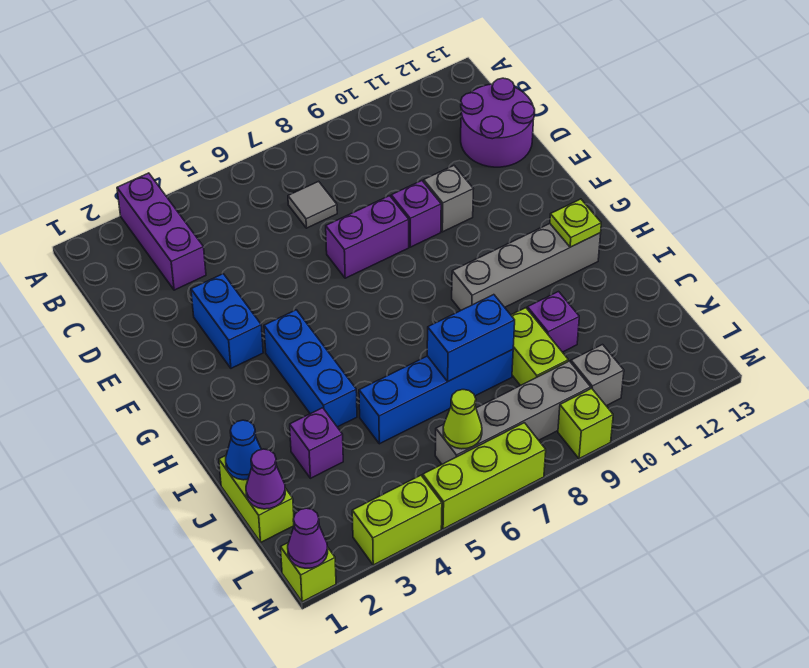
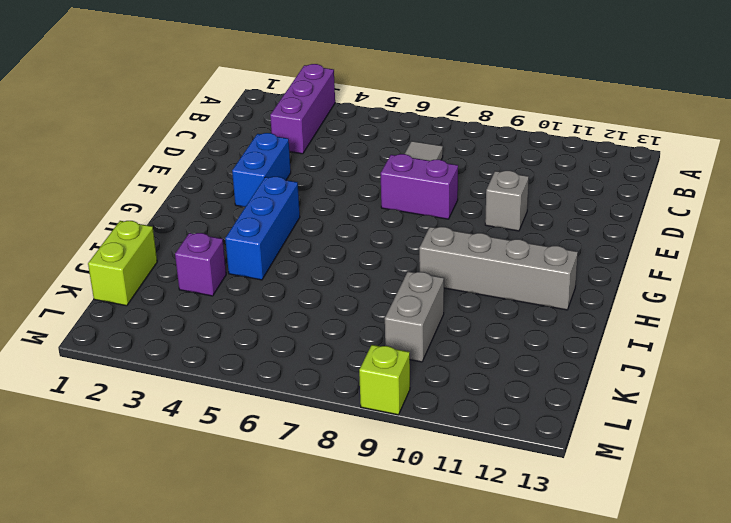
grey 1x2 brick [385,271,444,362] -> lime 1x2 brick [511,308,568,386]
none -> purple 2x2 round brick [461,78,535,167]
none -> purple 1x1 brick [391,181,441,247]
none -> blue 1x4 brick [359,350,513,444]

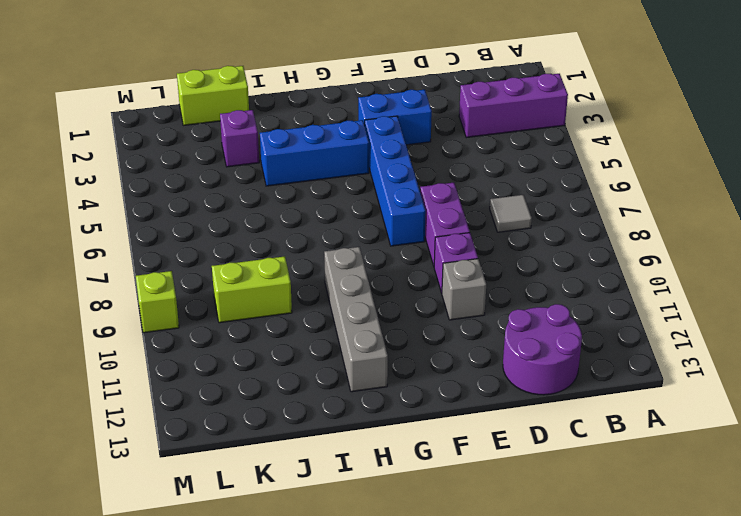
blue 1x4 brick [365,116,426,246] -> blue 1x4 brick moved to [359,350,513,444]
none -> purple 1x1 brick [527,292,579,352]
none -> grey 1x4 brick [435,361,591,464]
none -> grey 1x1 brick [571,345,624,406]

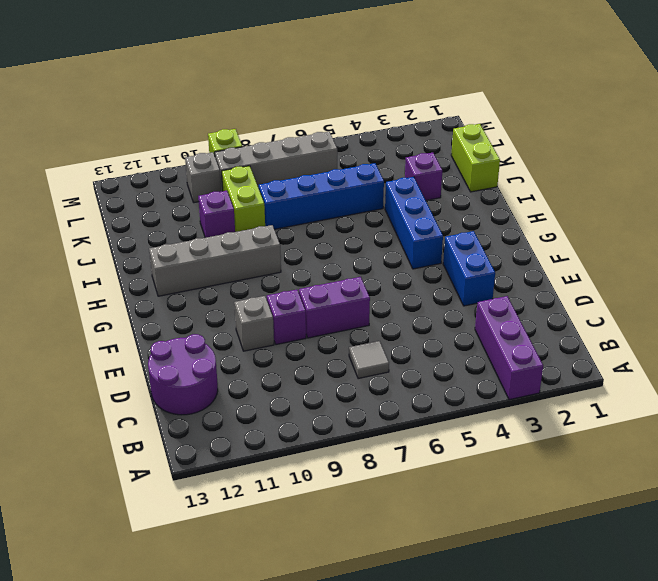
none -> lime 1x1 brick [281,542,336,602]
none -> lime 1x2 brick [352,475,442,565]
none -> lime 1x3 brick [423,423,546,529]

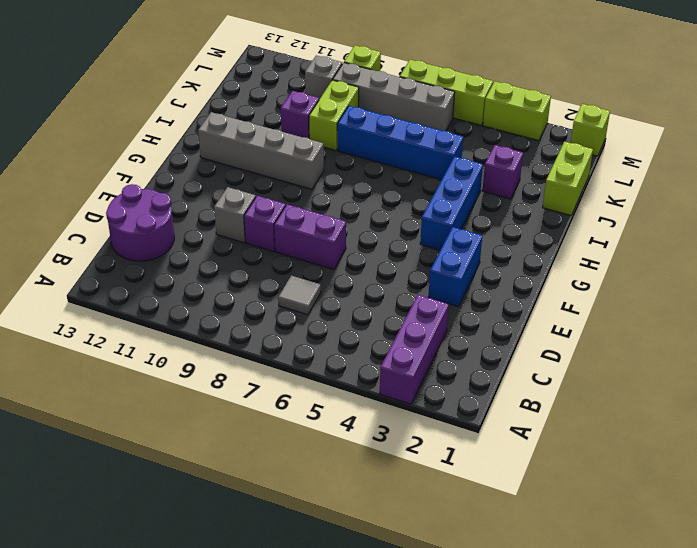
none -> lime 1x1 plate [550,199,601,247]
none -> blue 1x1 cone [226,420,262,480]
none -> blue 1x2 brick [427,295,515,381]

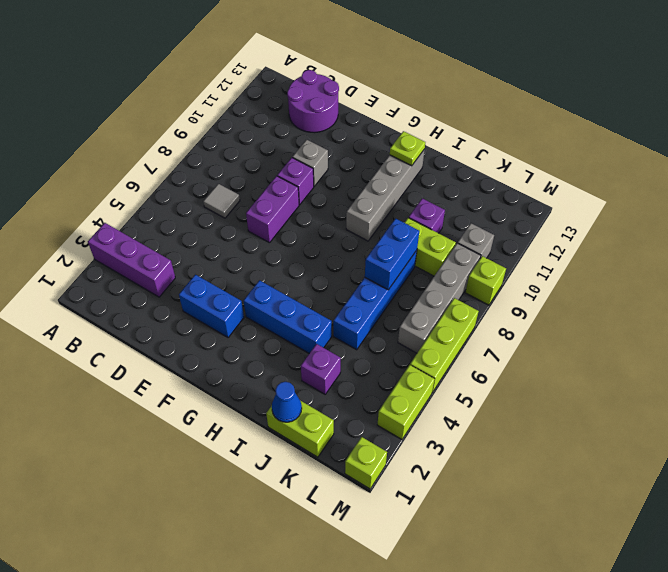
none -> purple 1x1 cone [246,449,285,509]
none -> lime 1x1 cone [443,390,482,449]
none -> purple 1x1 cone [288,508,328,568]

